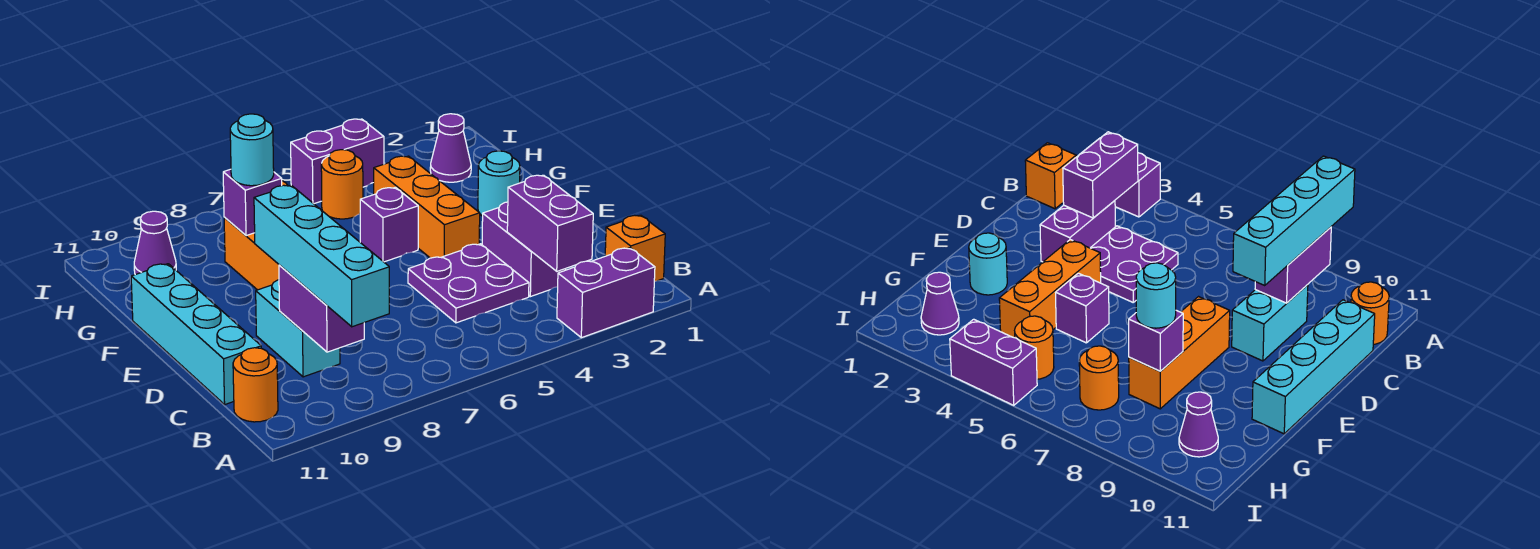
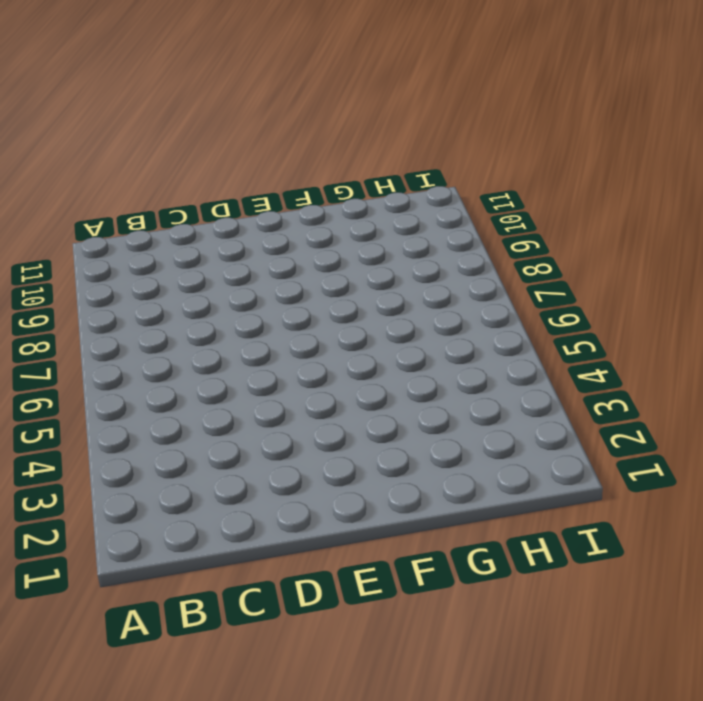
none -> purple 1x2 brick [557,248,655,338]
none -> orange 1x1 brick [605,215,665,281]
none -> orange 1x1 round brick [233,348,278,422]

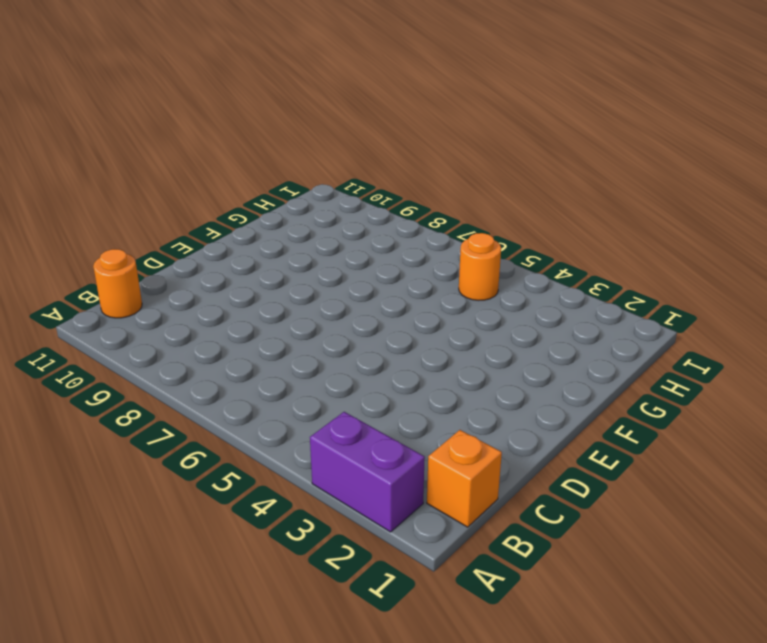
none -> purple 1x2 brick [482,202,566,297]
none -> purple 2x2 plate [408,244,529,323]
none -> cyan 1x2 brick [256,280,340,377]

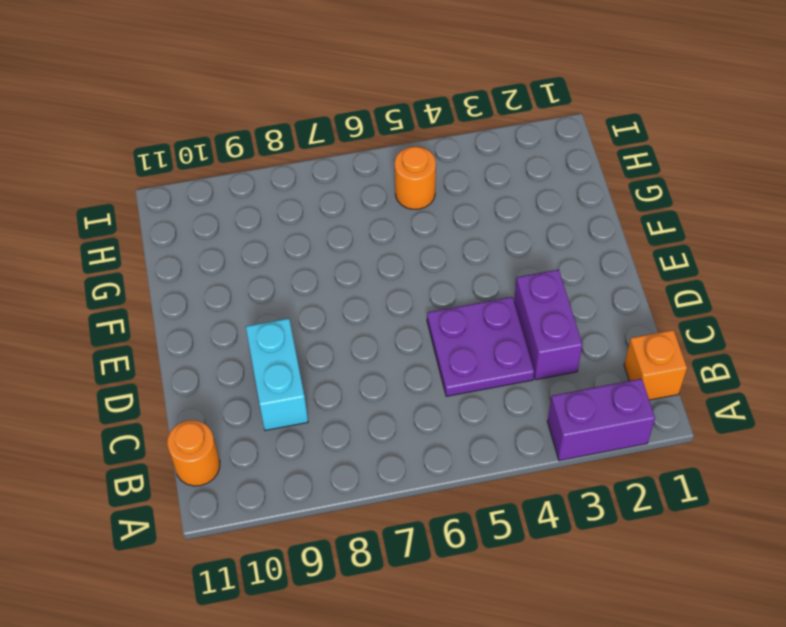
none -> cyan 1x4 brick [131,264,261,404]
none -> orange 1x3 brick [374,156,480,258]
none -> orange 1x3 brick [224,218,279,290]

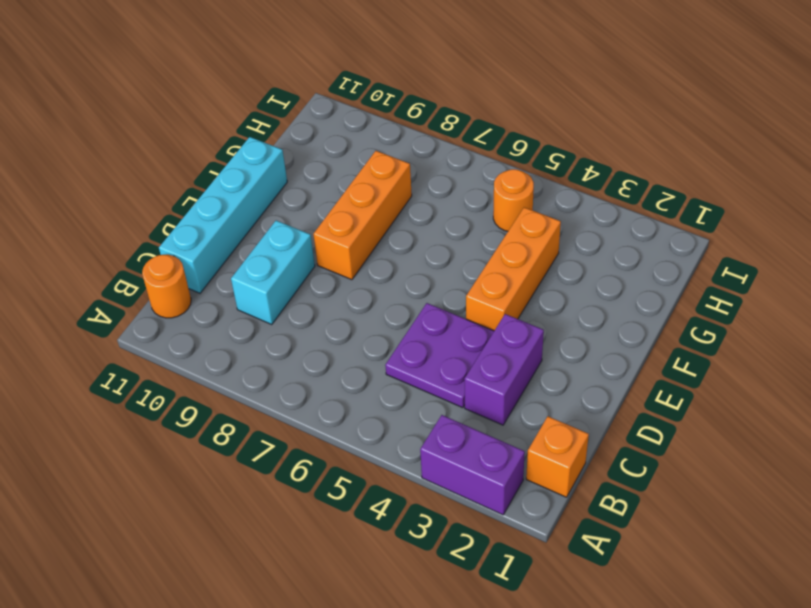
none -> cyan 1x1 round brick [478,151,520,216]
none -> purple 1x1 brick [360,187,418,262]
none -> purple 1x1 cone [430,114,471,182]

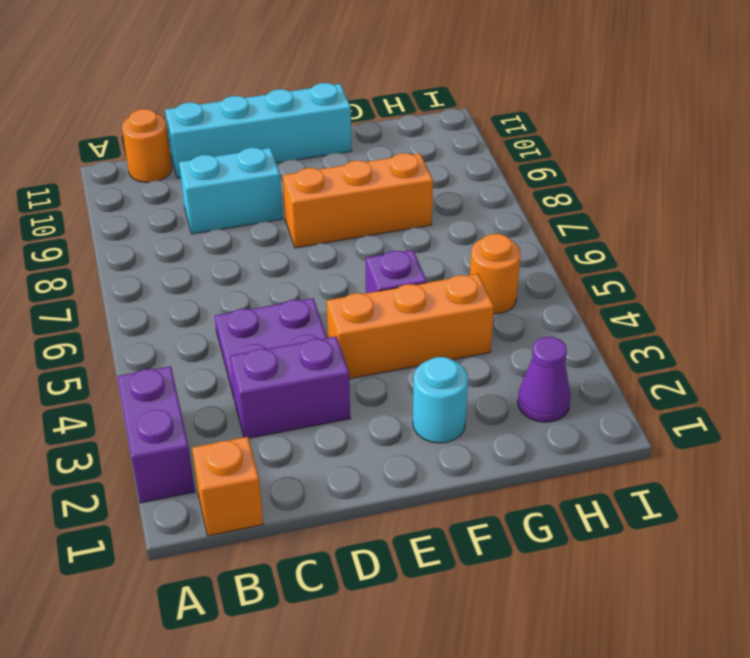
none -> orange 1x1 round brick [1079,346,1119,410]
none -> purple 1x1 cone [134,211,176,275]
none -> purple 1x2 brick [291,119,384,204]

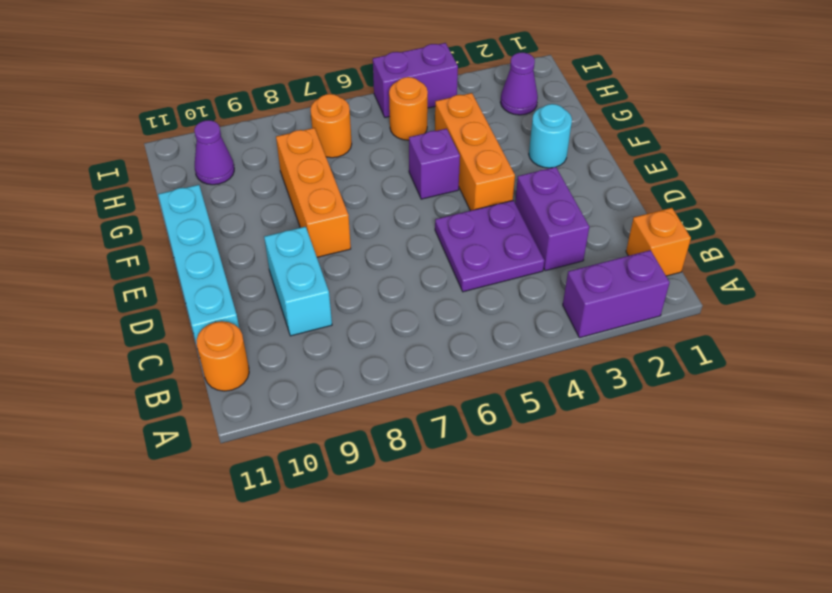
none -> purple 1x2 brick [507,175,593,271]
none -> purple 1x2 brick [279,265,364,352]
none -> purple 1x1 brick [223,169,282,236]

